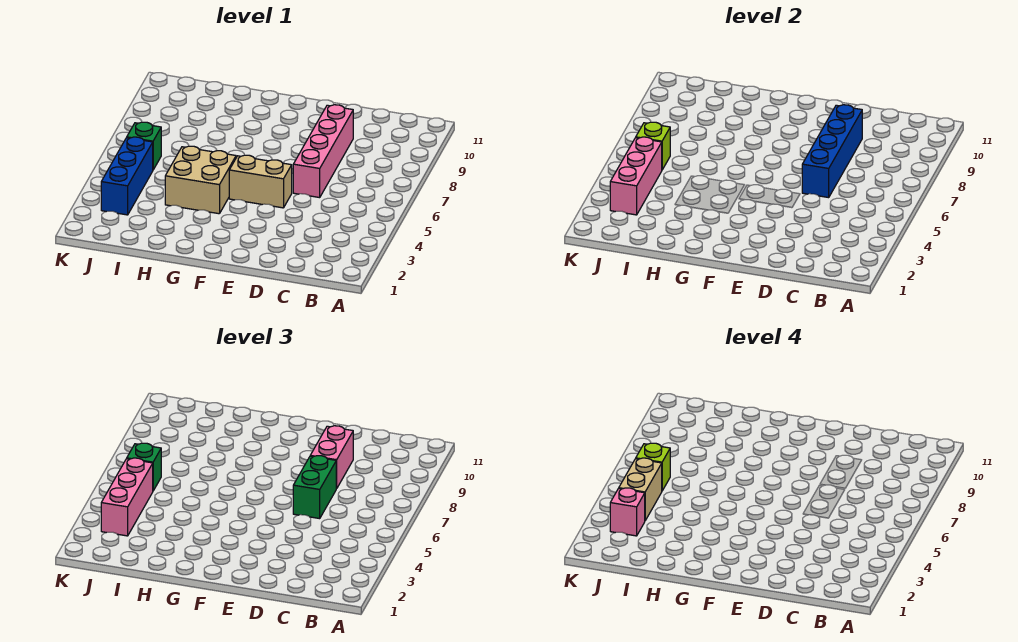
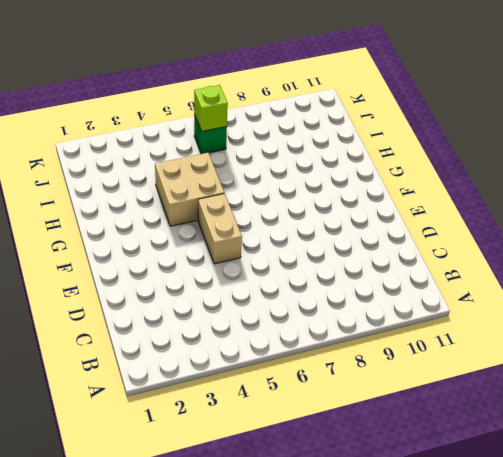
none -> pink 1x4 brick [293,105,353,198]
none -> blue 1x3 brick [101,137,153,215]
none -> blue 1x4 brick [802,105,862,198]

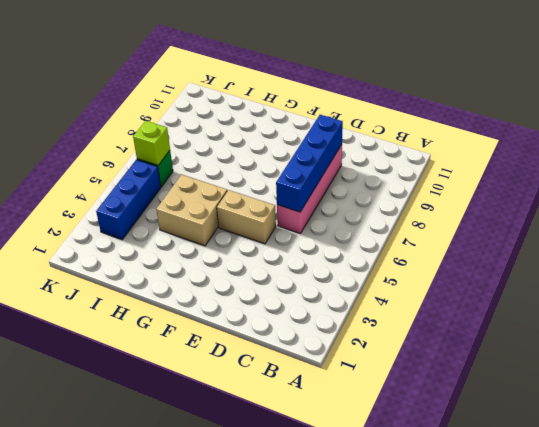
none -> pink 1x3 brick [610,137,662,215]
none -> green 1x2 brick [293,456,337,519]
none -> pink 1x2 brick [310,426,353,488]

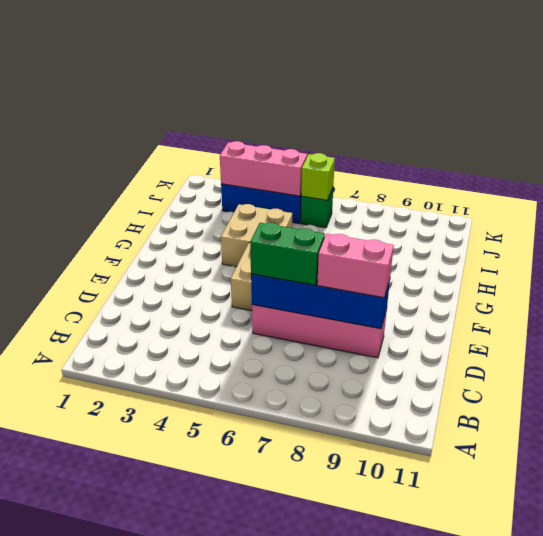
none -> pink 1x3 brick [101,458,153,536]
none -> green 1x1 brick [127,443,161,491]
none -> pink 1x1 brick [610,488,645,536]

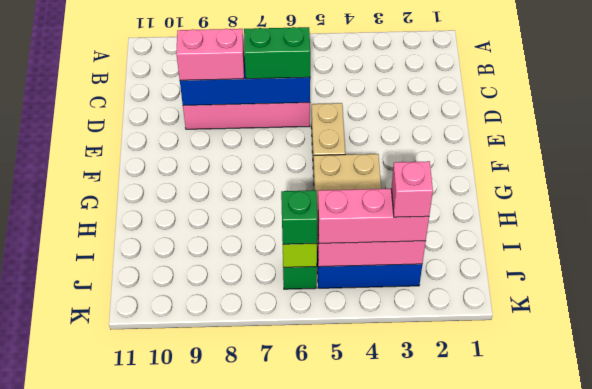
none -> tan 1x2 brick [619,458,662,520]
none -> lime 1x1 brick [636,443,670,491]

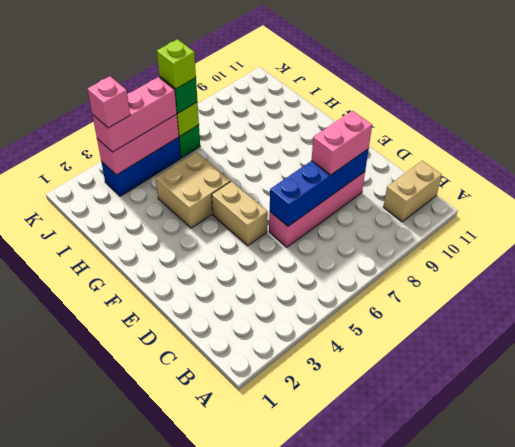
tan 1x2 brick [383,161,442,222] -> tan 1x2 brick moved to [619,458,662,520]
none -> green 1x2 brick [293,456,337,519]

